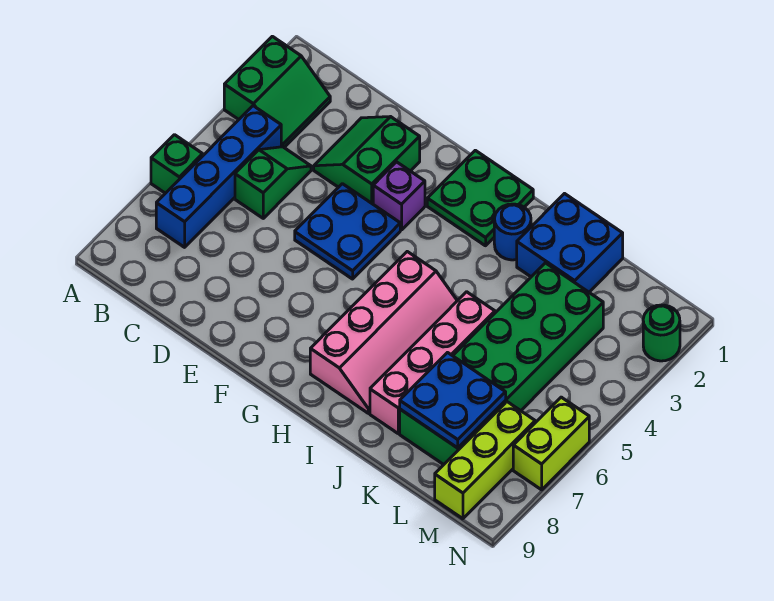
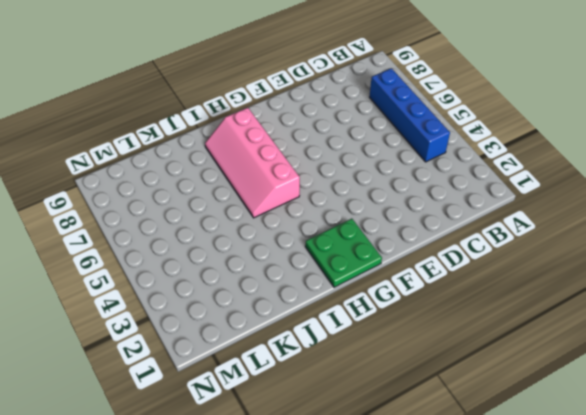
none -> green 2x2 slope [224,36,330,147]
none -> green 1x1 brick [151,135,203,193]
none -> green 1x2 slope [235,147,311,218]

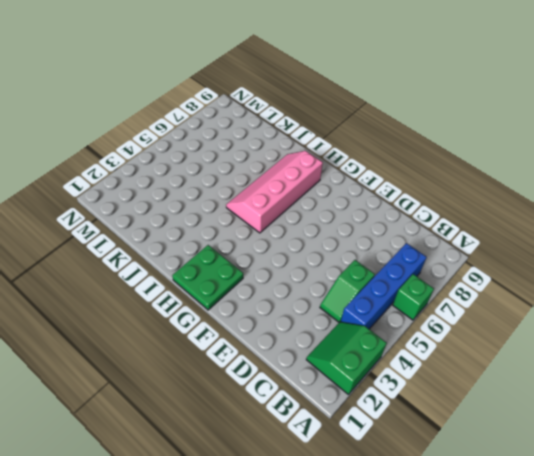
none -> green 2x2 slope [314,117,420,204]
none -> blue 2x2 plate [295,184,400,279]
none -> purple 1x1 brick [373,162,425,230]

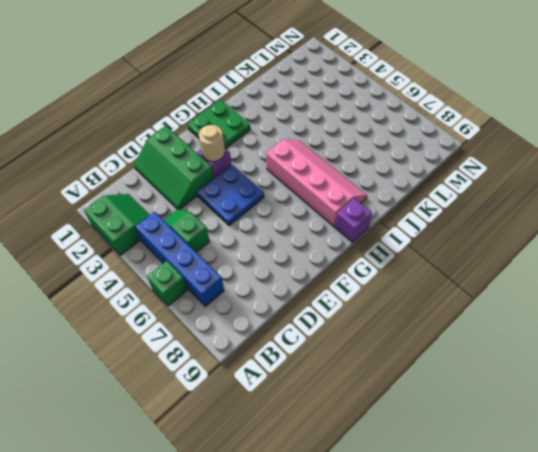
green 2x3 slope [134,126,214,209] -> green 2x2 slope [314,117,420,204]
tan 1x1 round brick [199,125,225,162] -> none
purple 1x1 brick [335,198,372,242] -> none
none -> blue 1x1 round brick [494,204,531,260]
none -> blue 2x2 brick [517,194,623,292]
none -> pink 1x4 brick [370,292,495,433]

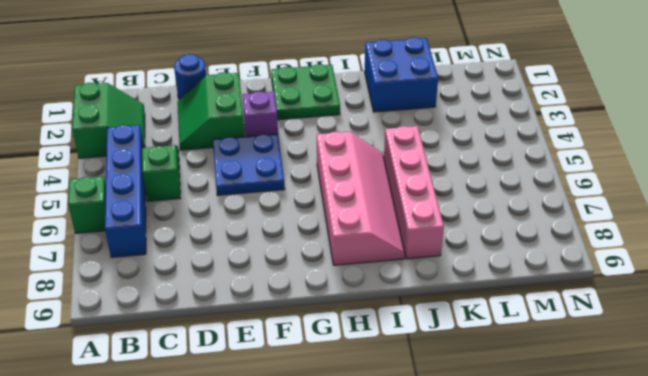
blue 1x1 round brick [174,54,206,100] -> blue 1x1 round brick moved to [494,204,531,260]
none -> green 2x6 brick [400,263,603,465]
none -> lime 1x3 brick [435,402,535,519]
none -> green 1x1 round brick [643,305,680,361]

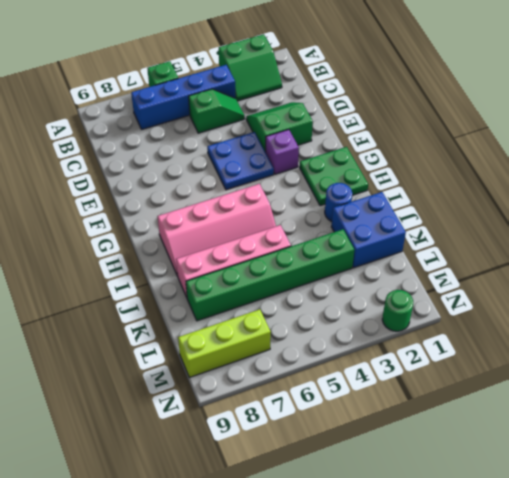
green 1x6 brick [186,229,354,321] -> green 2x6 brick [400,263,603,465]
none -> lime 1x2 brick [513,397,589,490]
none -> blue 2x2 plate [400,353,506,448]

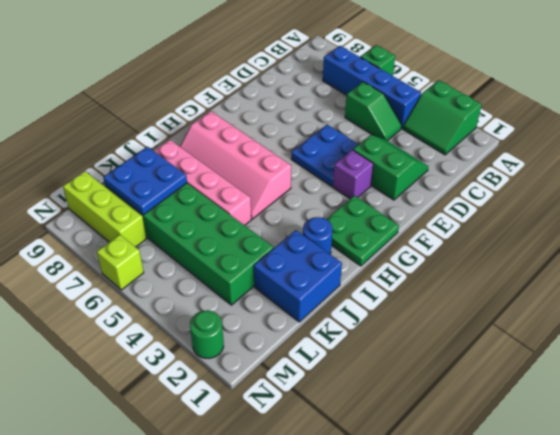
lime 1x1 brick [97,235,144,290] -> lime 1x2 brick [513,397,589,490]

